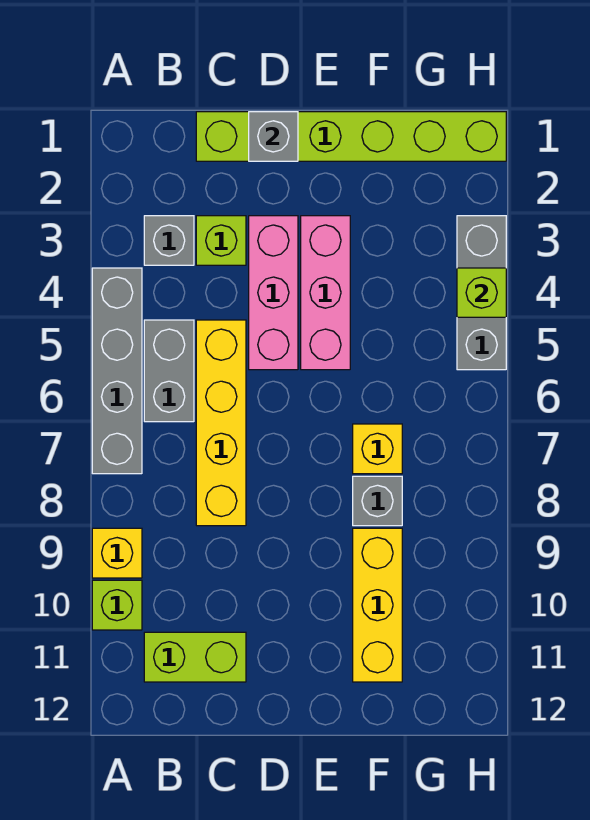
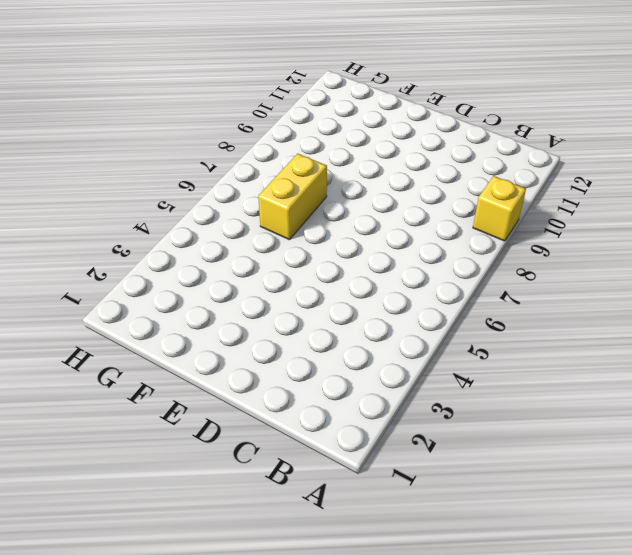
yellow 1x2 brick [258,153,327,240] -> yellow 1x1 brick [353,424,402,474]
none -> grey 1x4 brick [92,268,142,474]
none -> lime 1x1 brick [92,580,142,630]
none -> grey 1x1 brick [144,216,194,265]

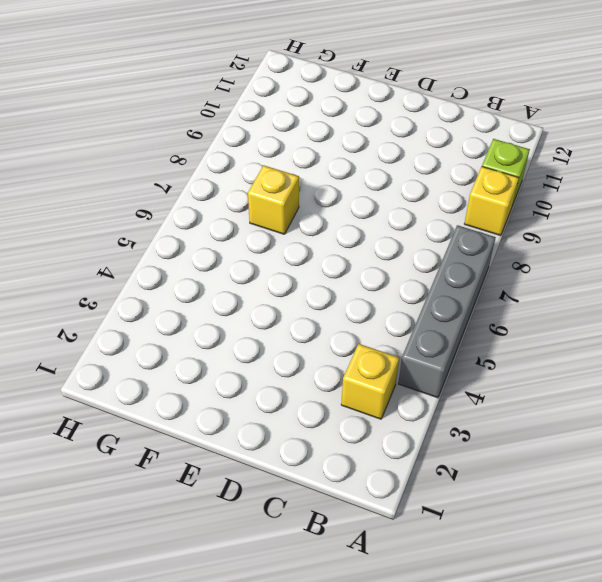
yellow 1x1 brick [341,344,399,419] -> grey 1x1 brick [144,216,194,265]
none -> grey 1x2 brick [144,320,194,422]
none -> lime 1x2 brick [144,632,246,682]
none -> lime 1x6 brick [196,112,506,161]

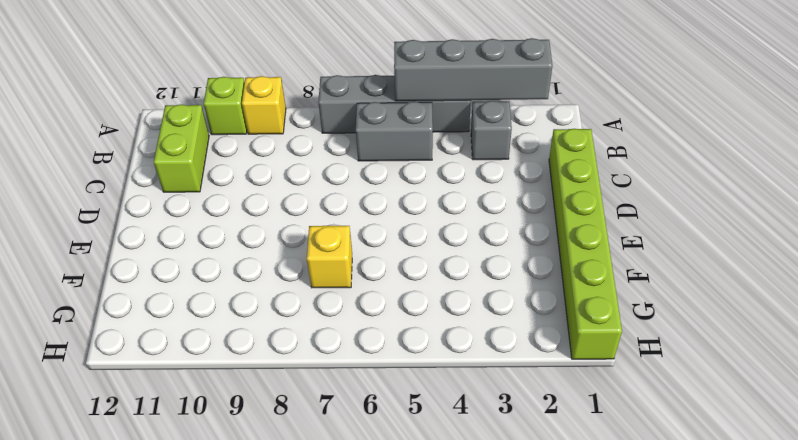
grey 1x4 brick [394,38,553,101] -> none
none -> lime 1x1 brick [196,216,246,265]
none -> yellow 1x4 brick [196,320,246,526]
none -> pink 1x3 brick [249,216,298,370]

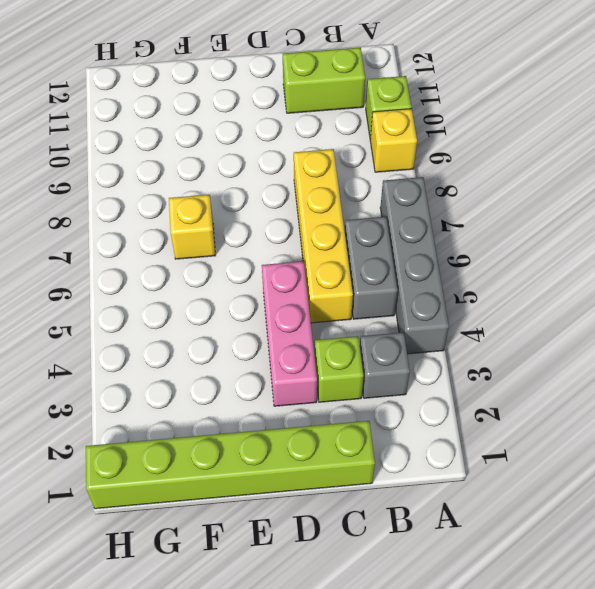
none -> pink 1x3 brick [301,216,350,370]
none -> grey 1x1 brick [353,476,402,526]
none -> yellow 1x3 brick [353,528,402,682]

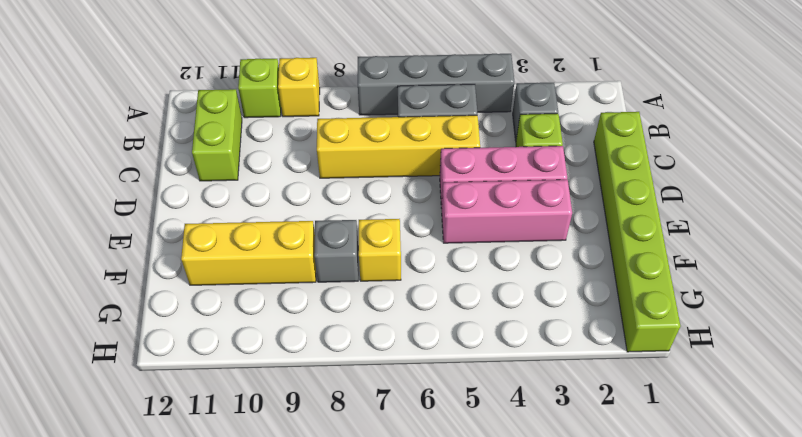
none -> grey 1x3 brick [457,216,506,370]
none -> grey 1x1 brick [249,112,298,161]
none -> lime 1x1 brick [457,268,506,317]

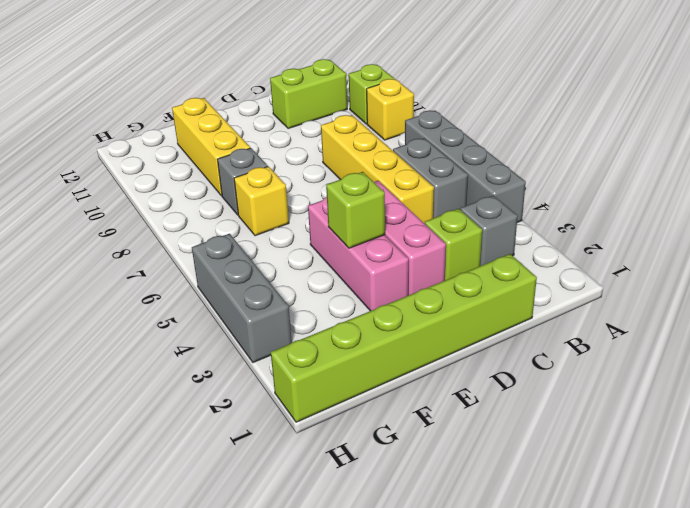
lime 1x1 brick [326,172,385,248] -> lime 1x1 brick moved to [457,268,506,317]
none -> grey 1x1 brick [249,112,298,161]

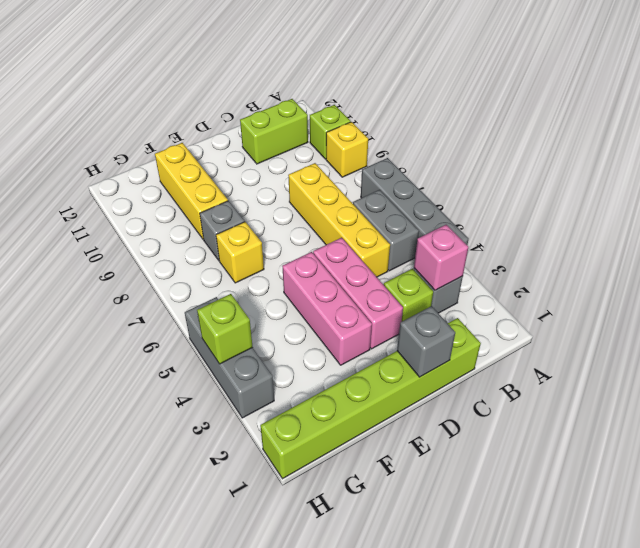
pink 1x1 brick [414,225,468,290] -> none

